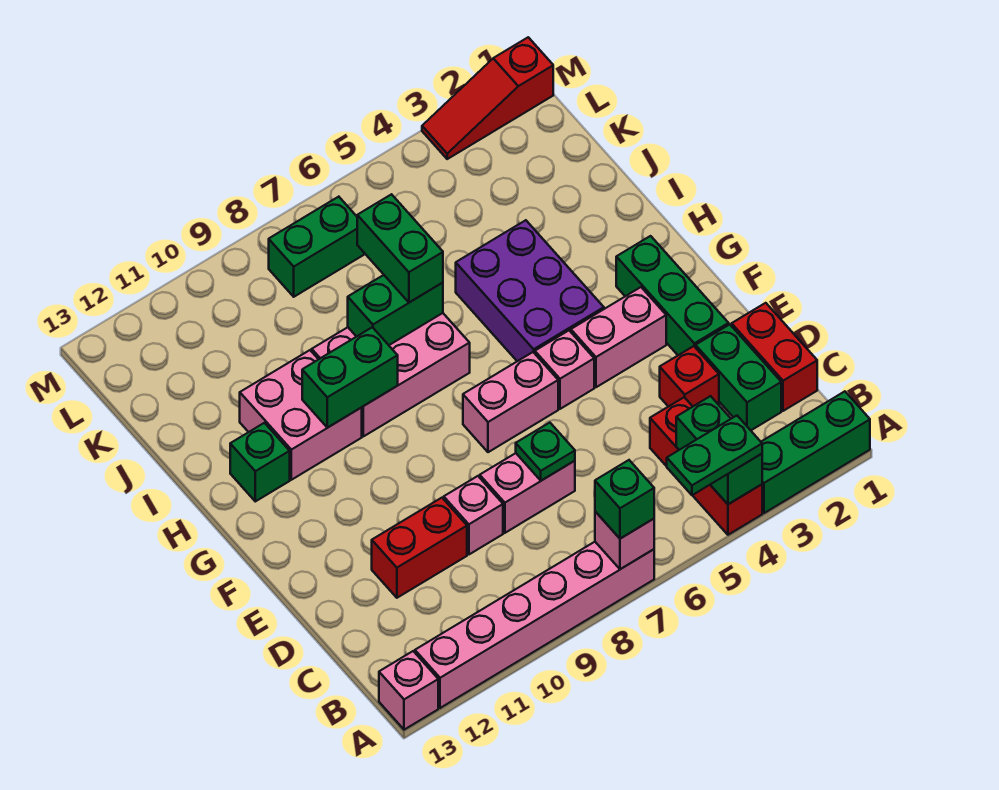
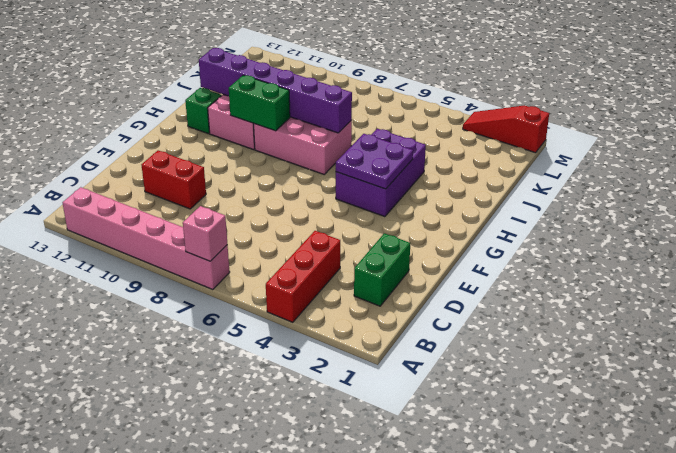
purple 2x2 plate [336,134,413,189] -> none
purple 1x6 brick [199,48,352,133] -> green 1x2 brick [348,275,443,345]
none -> green 1x3 brick [761,391,870,513]
none -> pink 1x1 brick [379,651,438,730]
none -> red 1x2 brick [732,303,817,411]

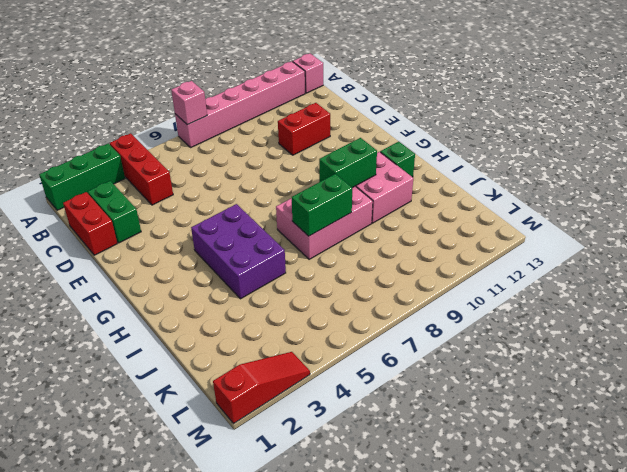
none -> red 1x1 brick [660,346,719,407]
none -> pink 1x2 brick [480,453,575,533]
none -> pink 1x1 brick [444,476,503,554]

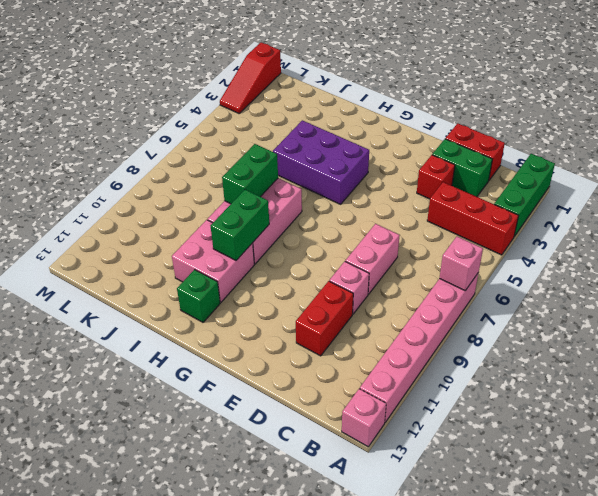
none -> green 1x3 brick [616,236,729,355]
none -> pink 1x2 brick [571,287,666,387]
none -> pink 1x1 brick [535,331,594,409]

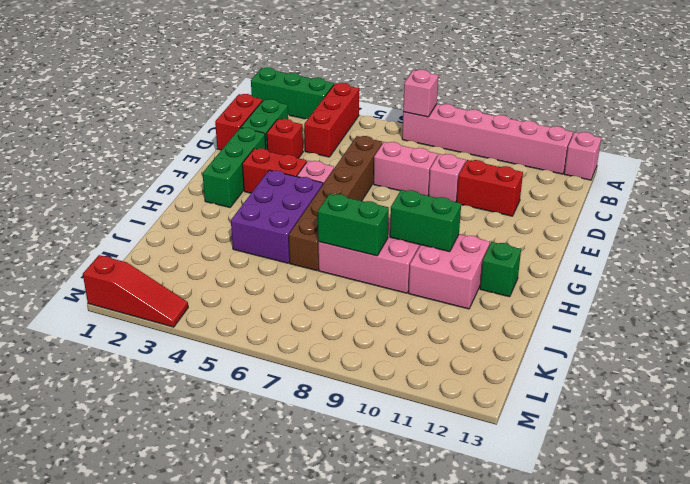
brown 1x6 brick [289,136,382,271] -> pink 1x2 brick [463,352,558,452]
red 1x2 brick [242,148,307,193] -> pink 1x2 brick [571,287,666,387]
none -> green 1x2 brick [269,197,364,297]
none -> green 1x2 brick [676,396,762,504]
none -> green 1x1 plate [516,423,575,481]

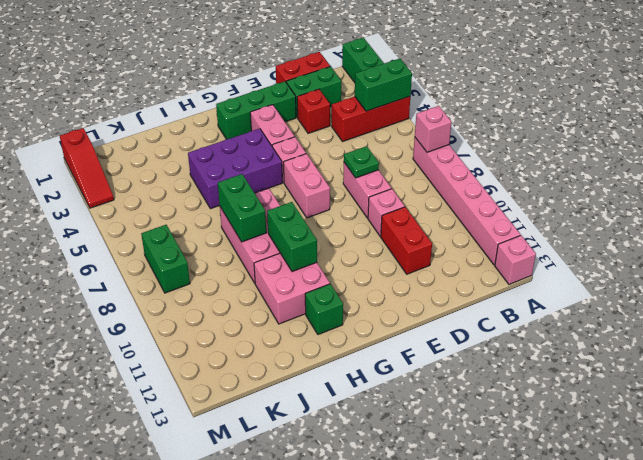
none -> green 1x2 plate [667,416,762,495]
none -> green 1x1 brick [595,460,654,539]
none -> green 1x2 brick [357,194,443,302]

